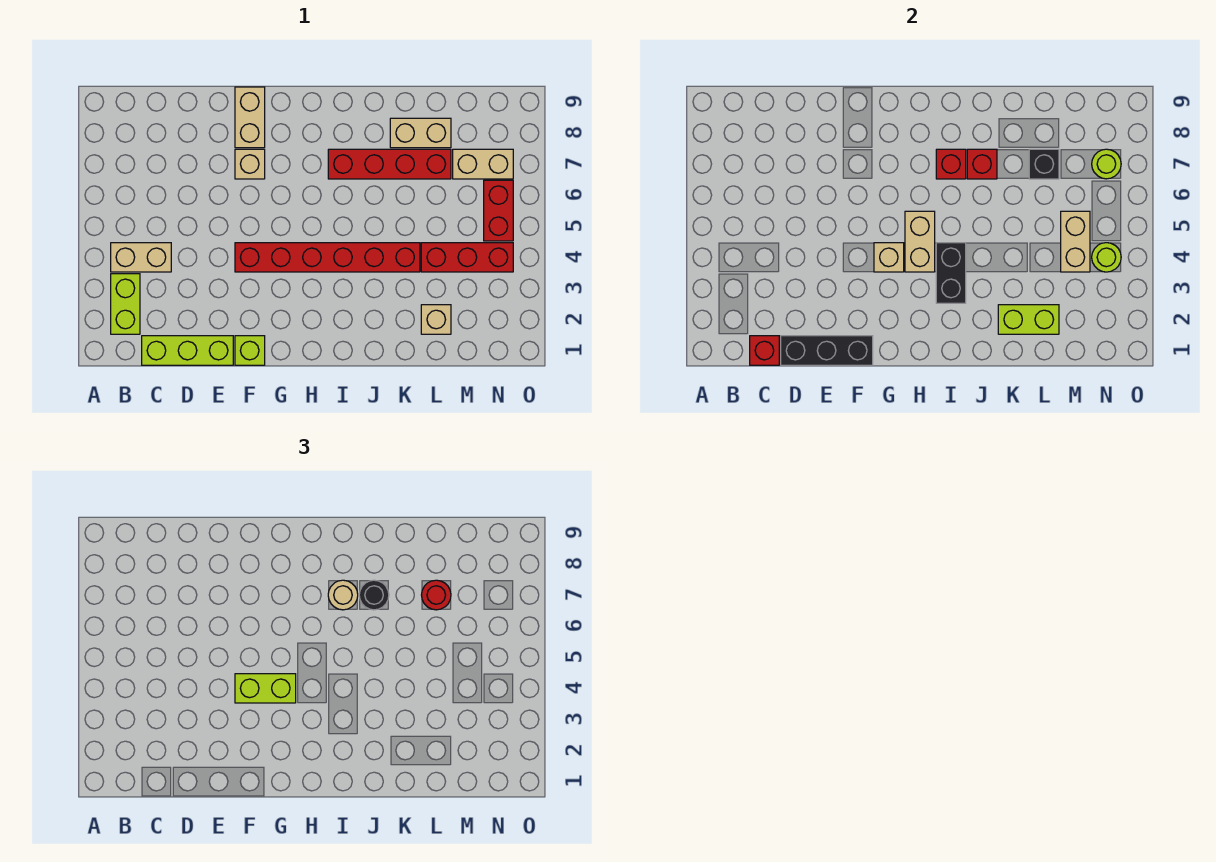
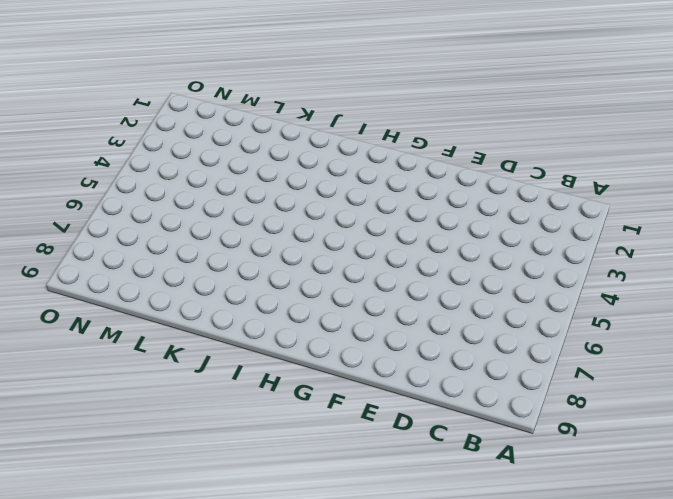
none -> lime 1x2 brick [111,274,140,334]
none -> tan 1x2 brick [111,243,171,272]
none -> lime 1x3 brick [142,336,233,365]

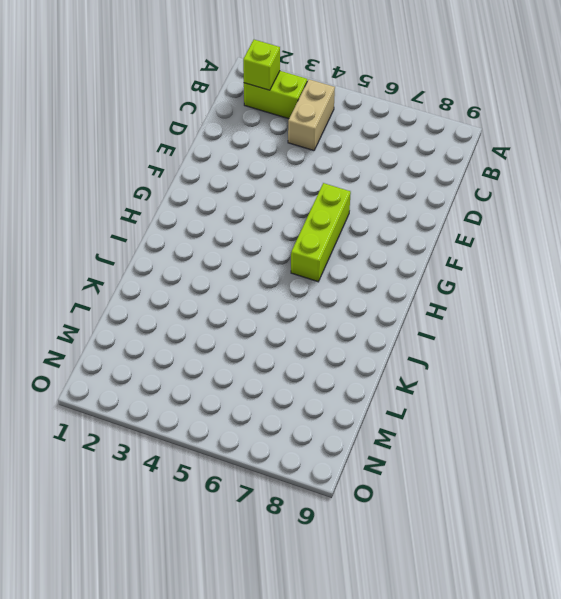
lime 1x1 brick [243,40,280,90] -> lime 1x1 brick moved to [235,336,265,365]
lime 1x3 brick [291,183,351,282] -> lime 1x3 brick moved to [142,336,233,365]
none -> red 1x6 brick [235,243,420,272]
none -> tan 1x1 brick [235,149,265,179]
none -> tan 1x2 brick [235,87,265,148]

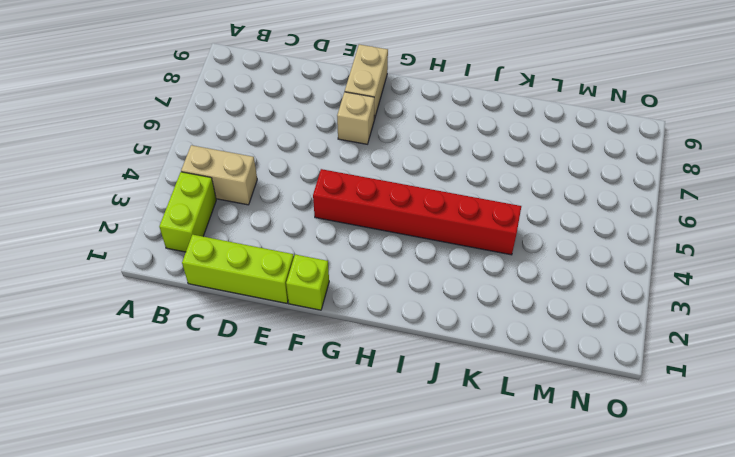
none -> red 1x4 brick [328,149,451,179]
none -> tan 1x2 brick [390,118,451,148]
none -> tan 1x1 brick [421,305,451,334]

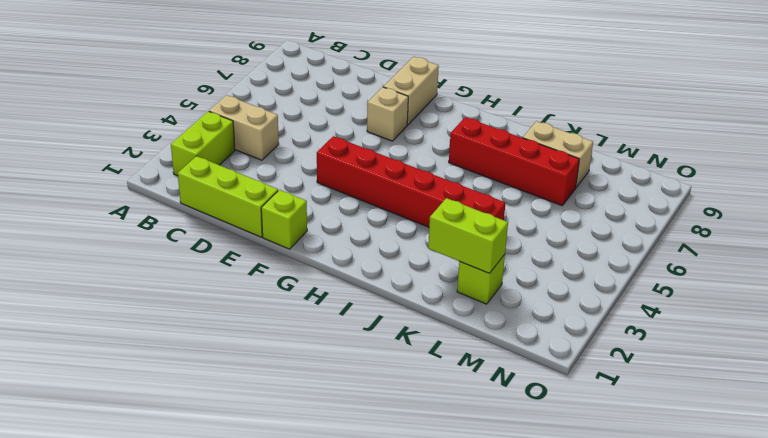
lime 1x1 brick [457,255,505,304] -> tan 1x1 brick [421,305,451,334]
none -> red 1x3 brick [421,243,513,272]
none -> tan 1x2 brick [453,149,513,179]
none -> red 1x2 brick [484,180,513,241]

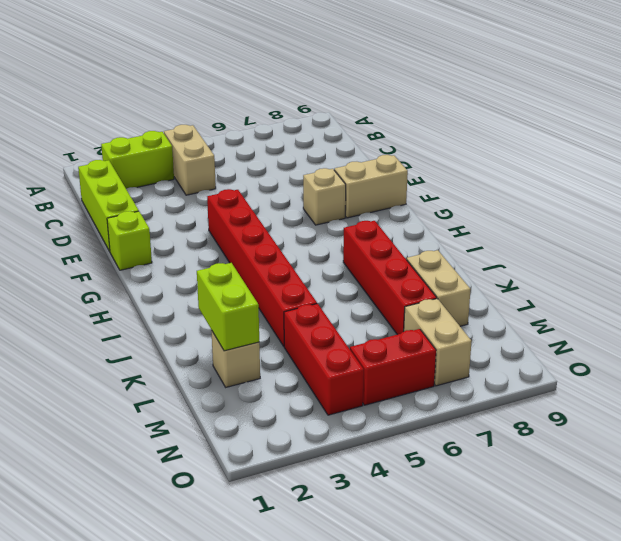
none -> red 1x1 brick [750,336,779,365]
none -> black 1x3 brick [781,336,873,365]
none -> tan 1x1 brick [874,243,904,272]

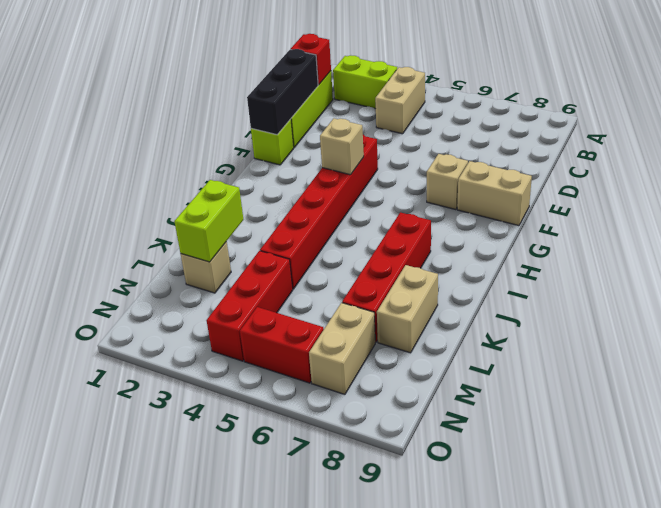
none -> tan 1x2 brick [905,211,935,272]
none -> black 1x2 brick [936,243,966,303]
none -> red 1x1 brick [936,149,966,179]

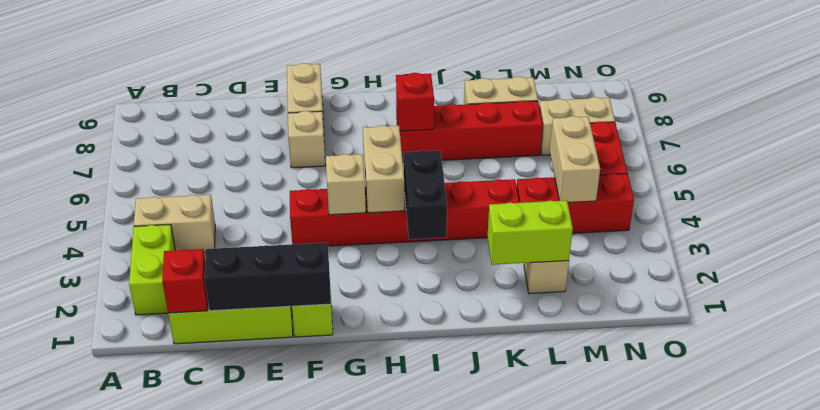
none -> red 1x1 brick [967,149,997,179]
none -> black 1x1 brick [1029,149,1059,179]
none -> lime 1x1 round brick [1092,243,1121,272]

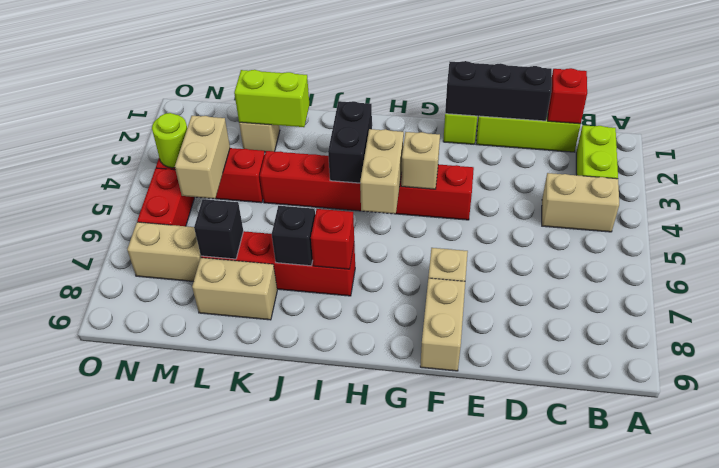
black 1x1 brick [272,206,315,266] -> red 1x1 brick [967,149,997,179]
none -> lime 1x1 round brick [1092,149,1121,179]
none -> lime 1x2 brick [235,674,296,703]
none -> tan 1x1 round brick [328,580,358,610]

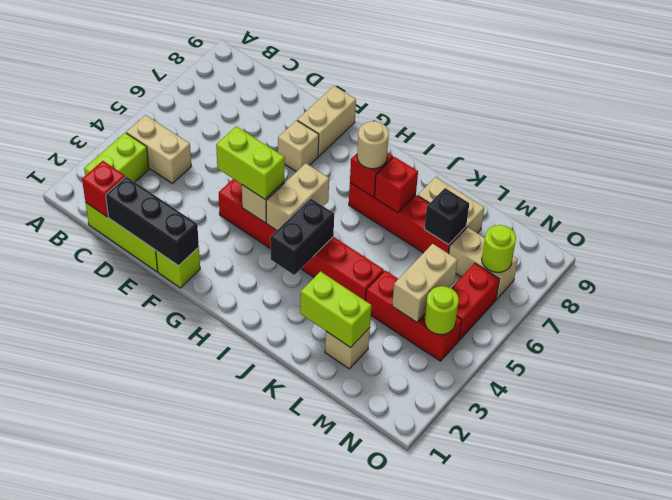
none -> black 1x1 round brick [359,580,389,610]
none -> red 1x1 round brick [422,580,451,610]

